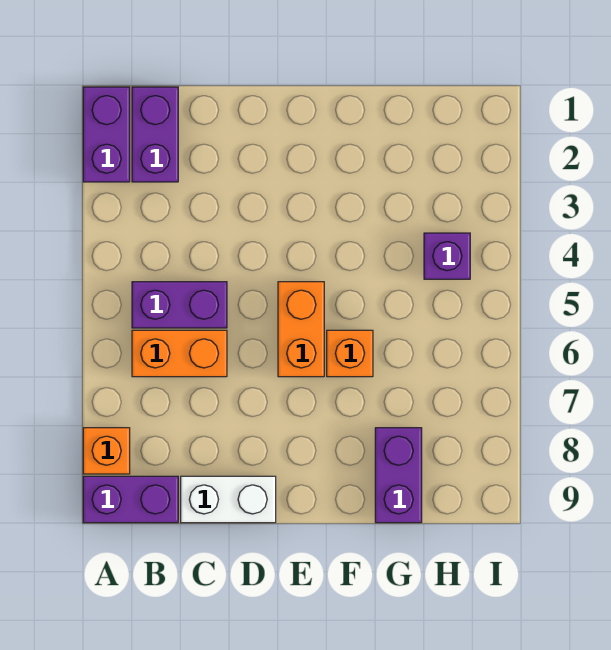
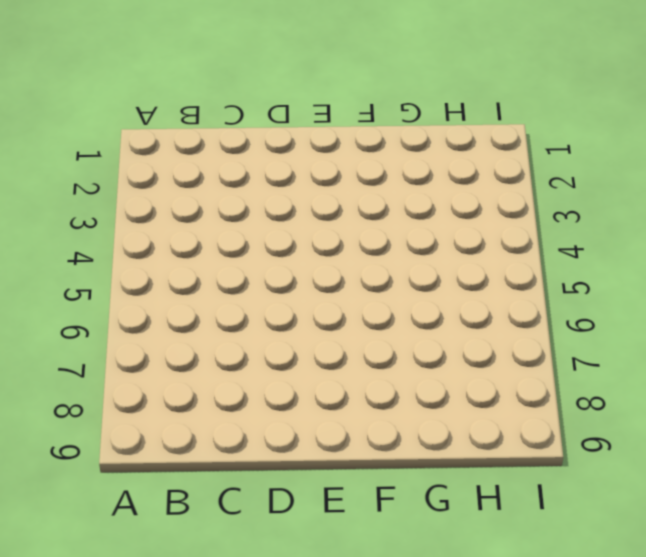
none -> purple 1x2 brick [83,87,130,182]
none -> orange 1x1 brick [83,428,130,474]

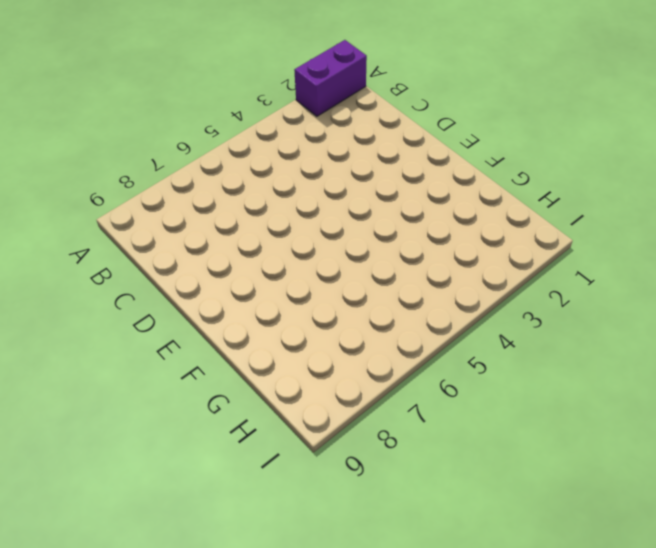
none -> orange 1x1 brick [83,428,130,474]
none -> purple 1x2 brick [83,476,178,523]

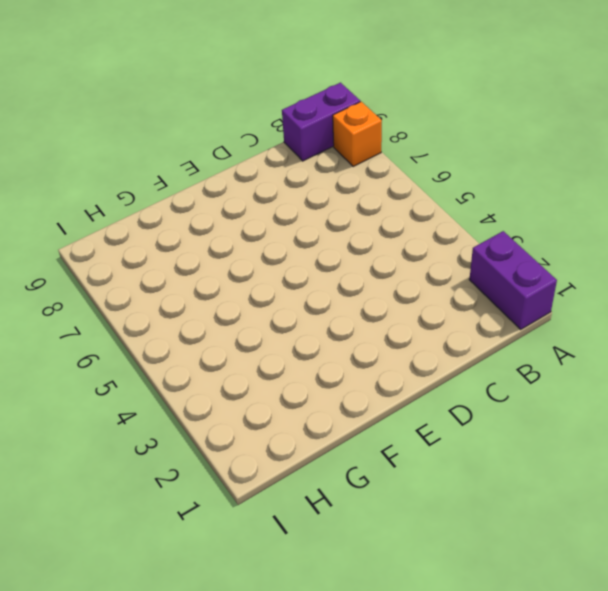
none -> purple 1x2 brick [132,87,178,182]
none -> purple 1x2 brick [132,282,227,328]

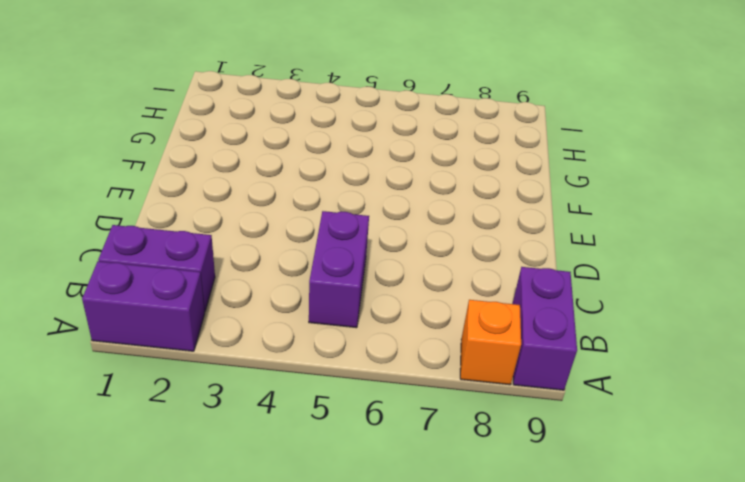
none -> orange 1x2 brick [132,330,227,377]
none -> white 1x2 brick [181,476,276,523]

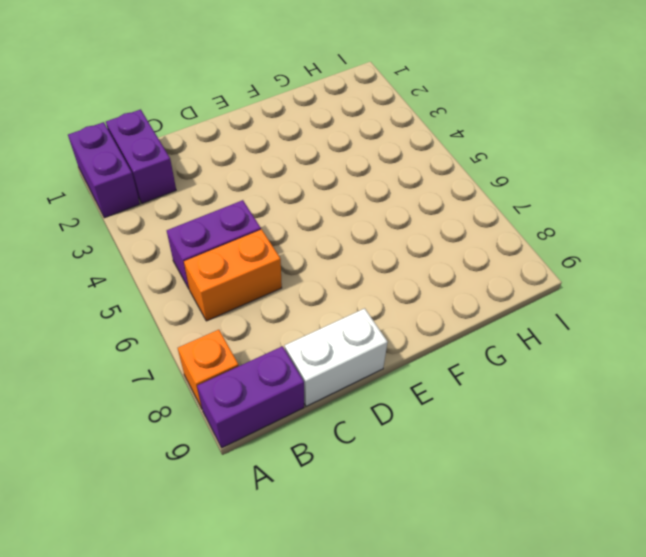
none -> orange 1x2 brick [278,282,324,377]
none -> orange 1x1 brick [327,330,373,377]

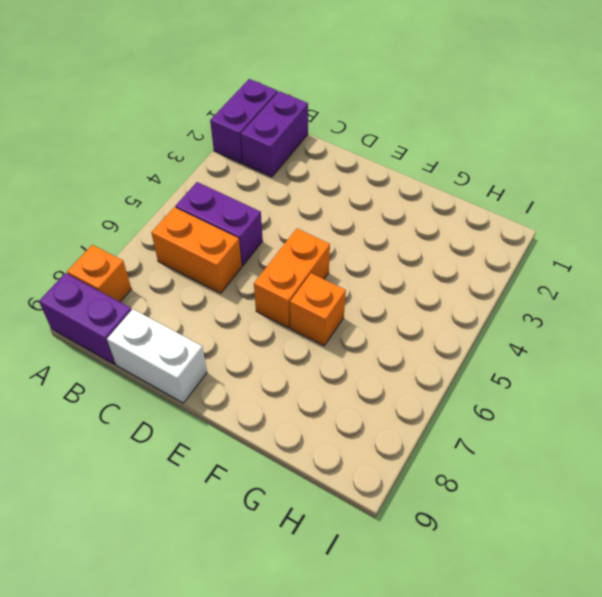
none -> purple 1x2 brick [375,428,422,523]
none -> purple 1x1 brick [424,233,470,279]

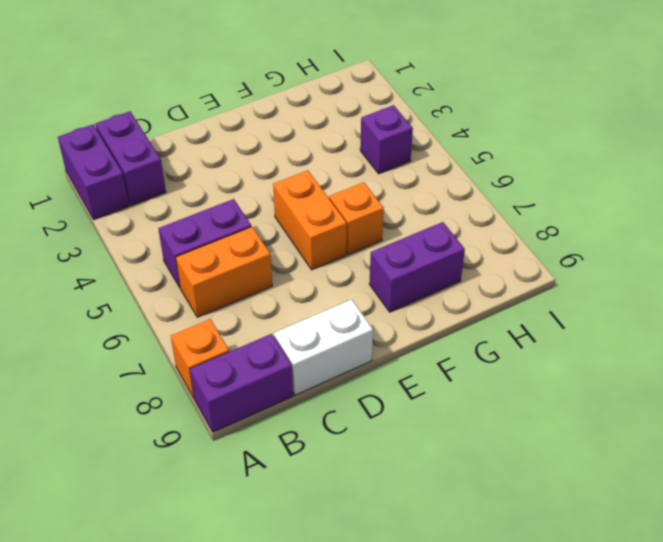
purple 1x2 brick [369,222,465,312] -> purple 1x2 brick turned to [375,428,422,523]

